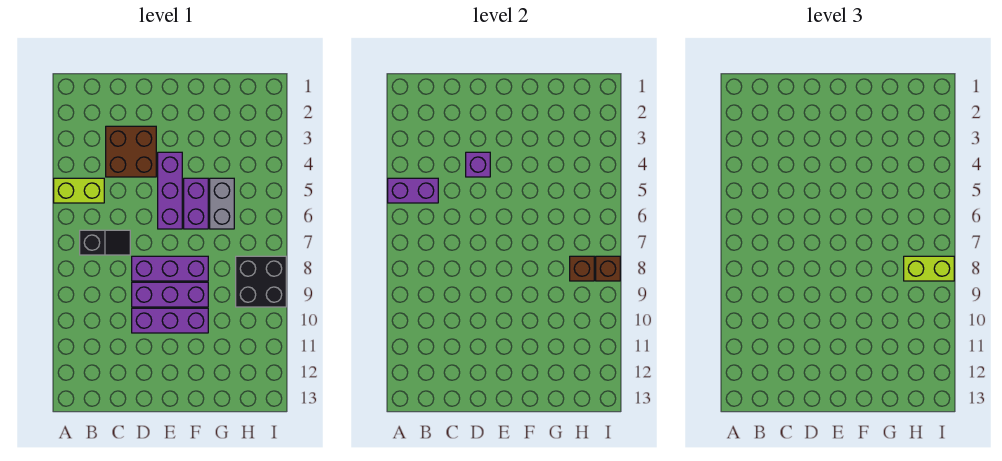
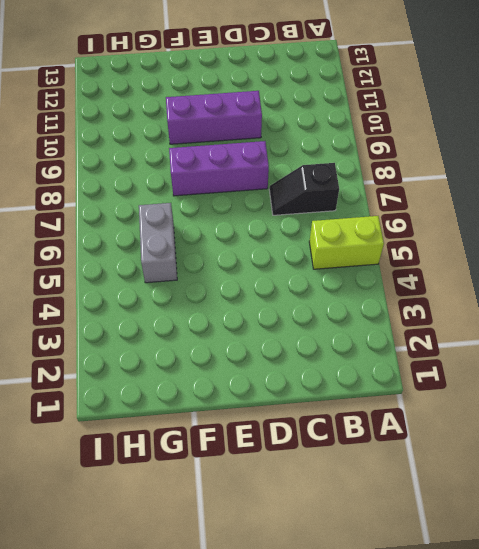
none -> brown 2x2 brick [106,126,156,177]
none -> purple 1x3 brick [132,282,208,307]
none -> purple 1x3 brick [158,152,182,229]

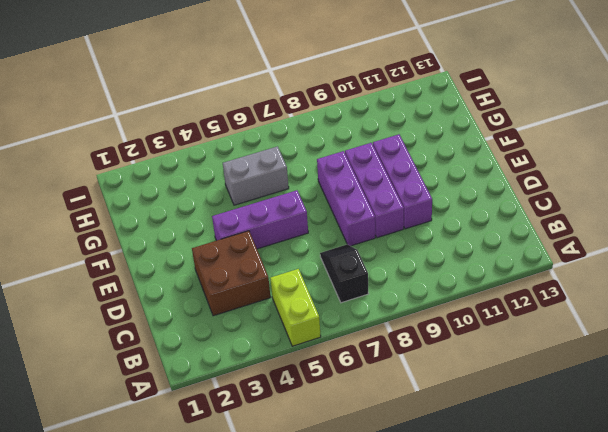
none -> purple 1x2 brick [184,178,208,229]
none -> black 2x2 brick [236,256,286,307]
none -> purple 1x2 brick [388,178,438,203]

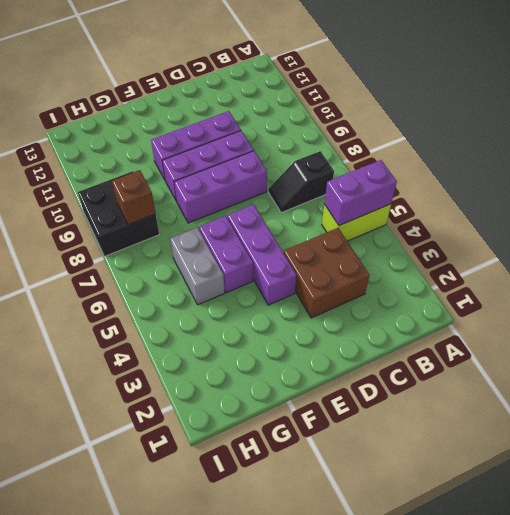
none -> purple 1x1 brick [466,152,490,177]
none -> brown 1x1 brick [596,256,620,281]
none -> lime 1x2 brick [904,256,954,281]

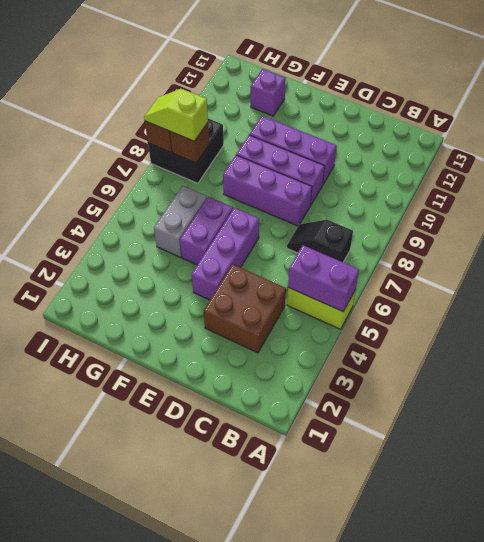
purple 1x1 brick [251,69,286,116] -> purple 1x1 brick moved to [466,152,490,177]
lime 1x2 slope [144,89,208,141] -> lime 1x2 brick [904,256,954,281]

